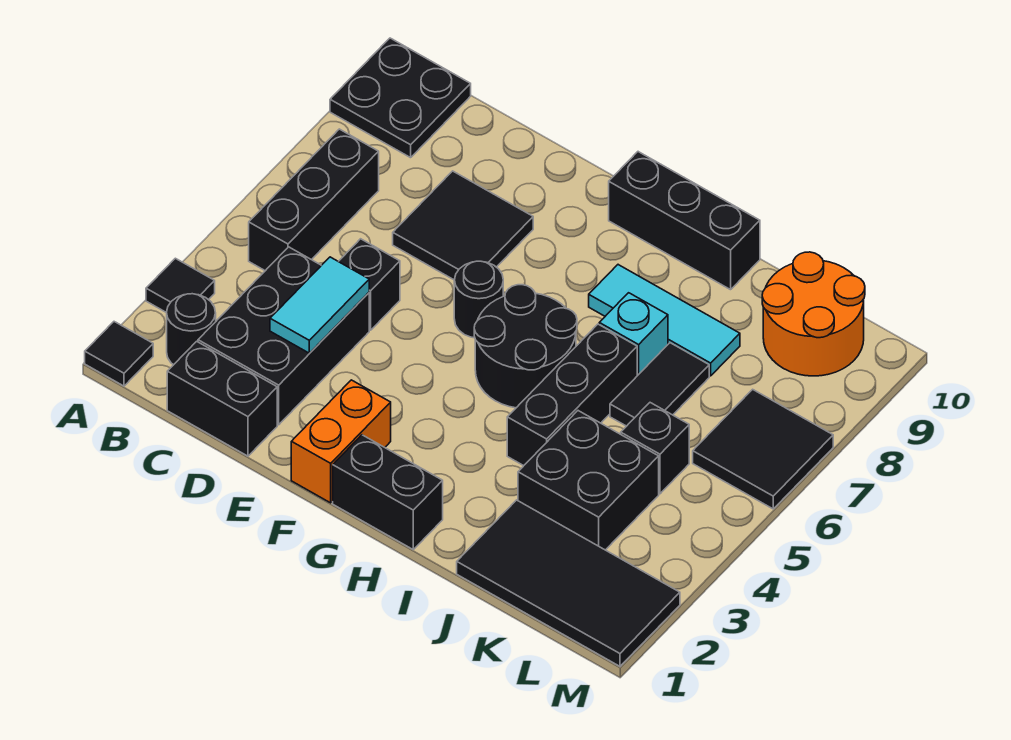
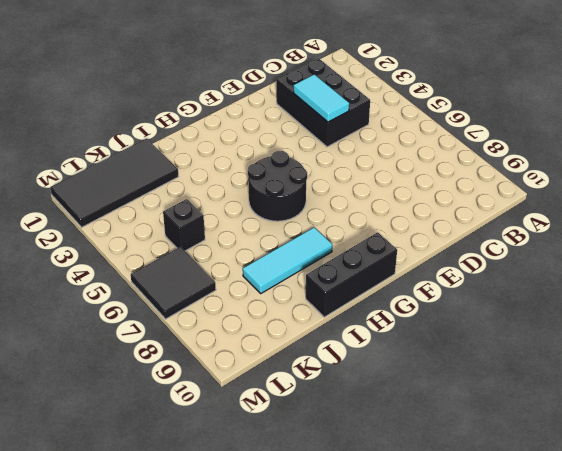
none -> black 1x1 tile [85,322,153,386]
none -> black 1x1 tile [146,258,215,313]
none -> black 2x2 plate [330,38,471,158]

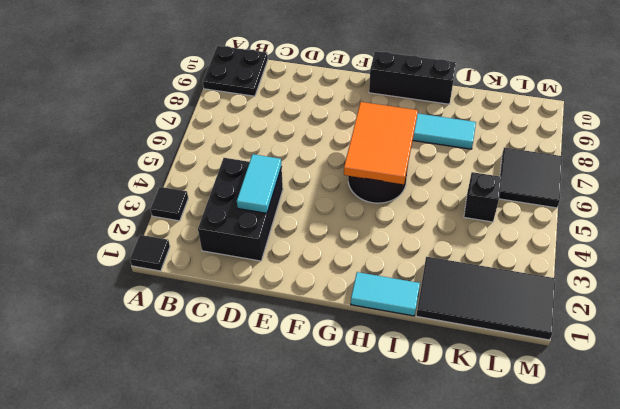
orange 2x3 tile [344,102,418,184] -> none
cyan 1x2 tile [351,272,420,316] -> black 1x2 brick [333,435,443,549]
none -> black 1x1 round brick [167,294,216,365]
none -> black 1x3 brick [249,129,379,271]
none -> black 1x2 brick [167,341,277,456]

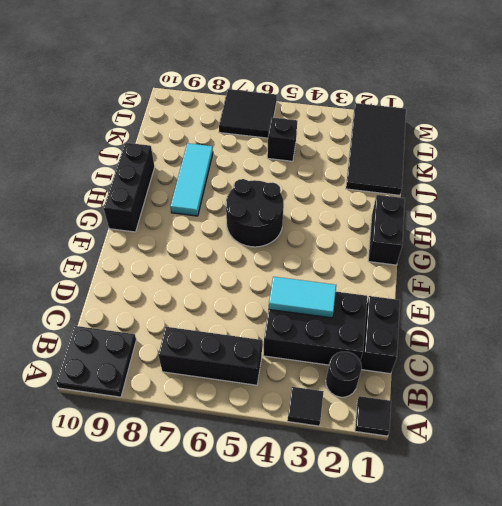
none -> black 1x1 brick [338,239,400,330]
none -> black 2x2 tile [393,171,533,280]
none -> orange 1x2 brick [291,380,391,503]

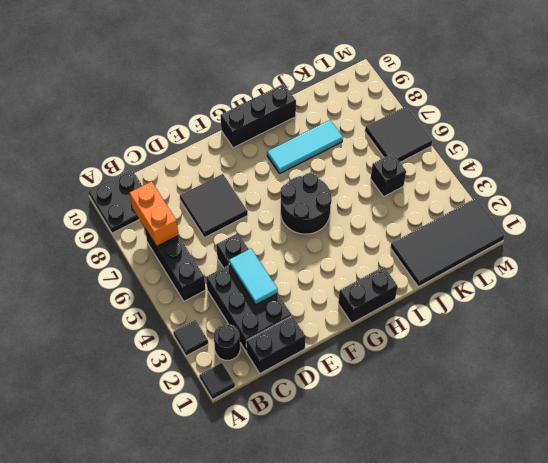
orange 1x2 brick [130,181,179,247] -> orange 1x2 brick moved to [291,380,391,503]
none -> black 1x1 round brick [454,261,503,338]
none -> black 1x3 brick [507,324,637,466]
none -> cyan 1x1 brick [599,293,668,376]

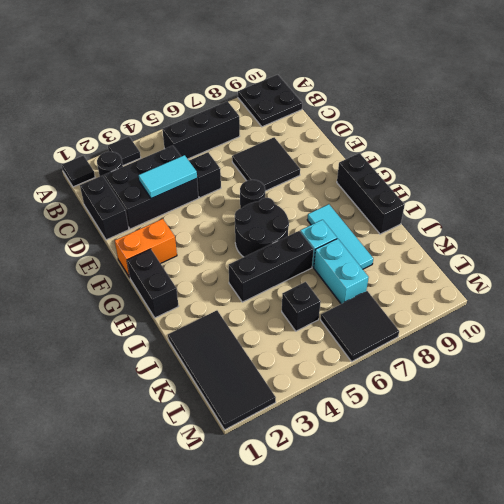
cyan 1x2 brick [314,239,369,304] -> black 1x2 tile [610,343,709,426]
none -> black 2x2 brick [518,411,659,550]
none -> orange 2x2 round brick [762,252,865,376]

